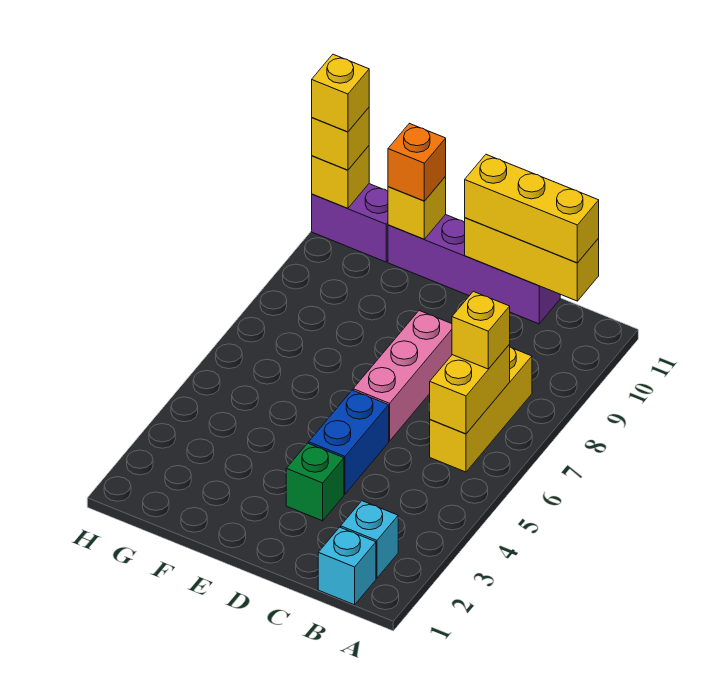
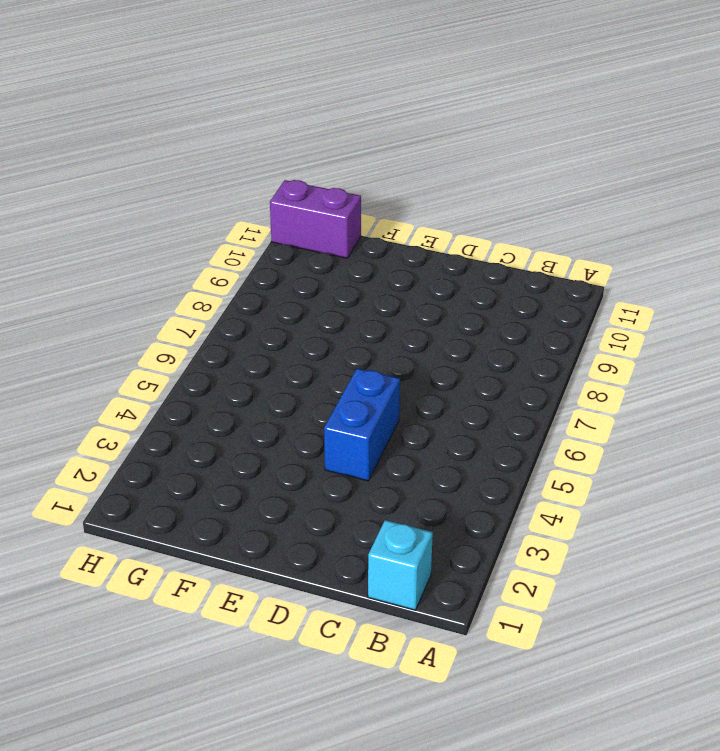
none -> cyan 1x1 brick [341,501,398,578]
none -> yellow 1x3 brick [430,347,532,472]
none -> purple 1x4 brick [388,214,560,324]

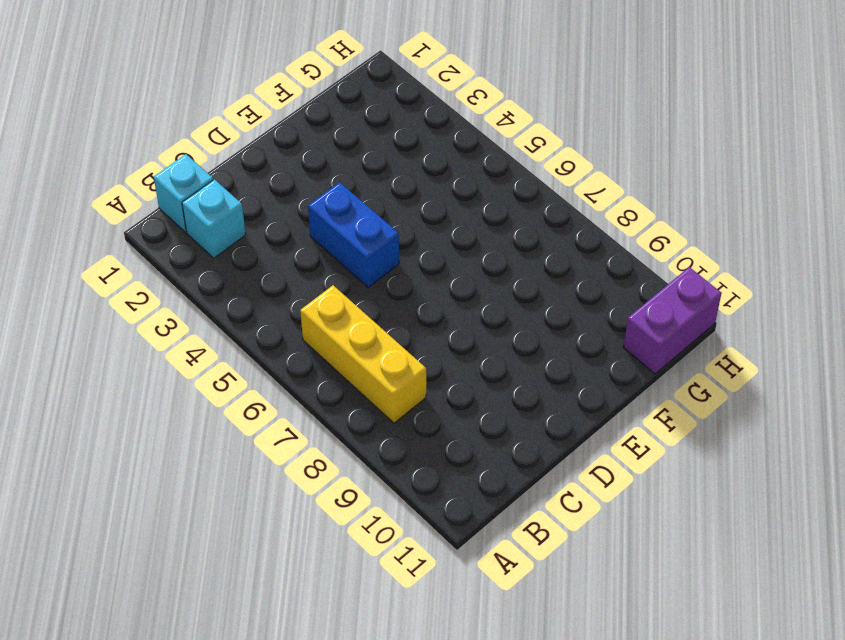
none -> purple 1x4 brick [388,214,560,324]
none -> green 1x1 brick [286,443,344,521]
none -> pink 1x3 brick [353,311,452,441]

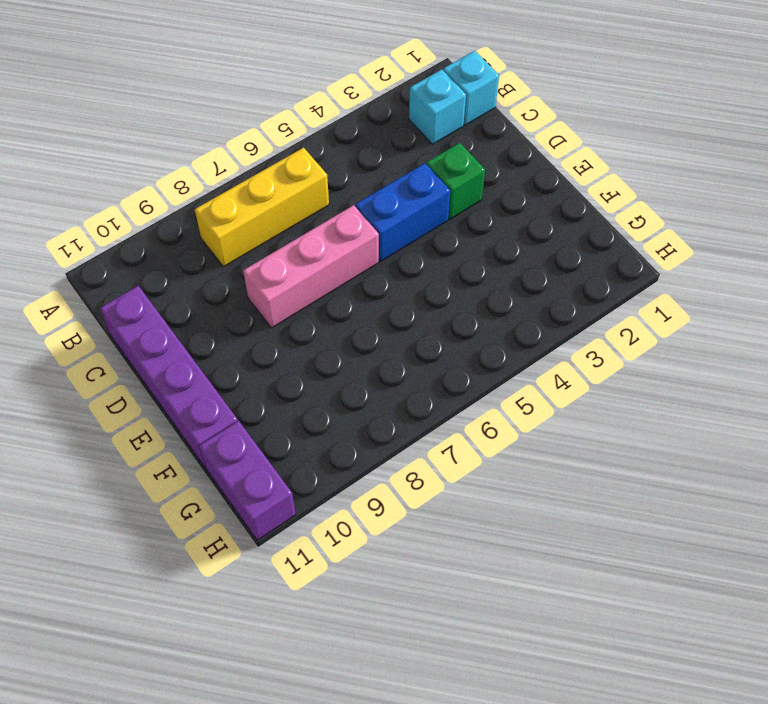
none -> yellow 1x2 brick [429,345,510,434]
none -> yellow 1x3 brick [465,218,599,301]
none -> yellow 1x1 brick [388,177,446,239]

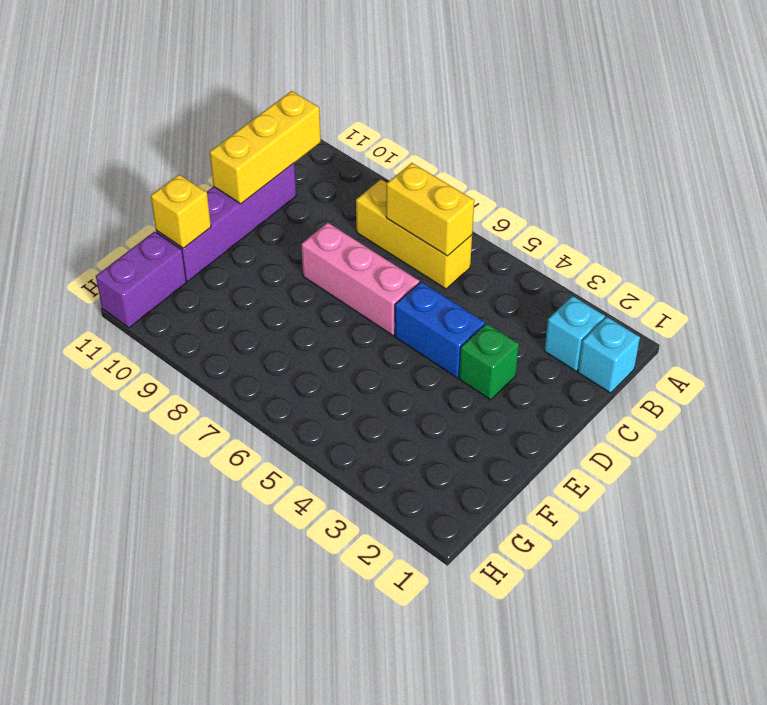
none -> yellow 1x1 brick [312,146,369,208]
none -> yellow 1x1 brick [452,291,510,369]
none -> yellow 1x3 brick [465,155,599,263]

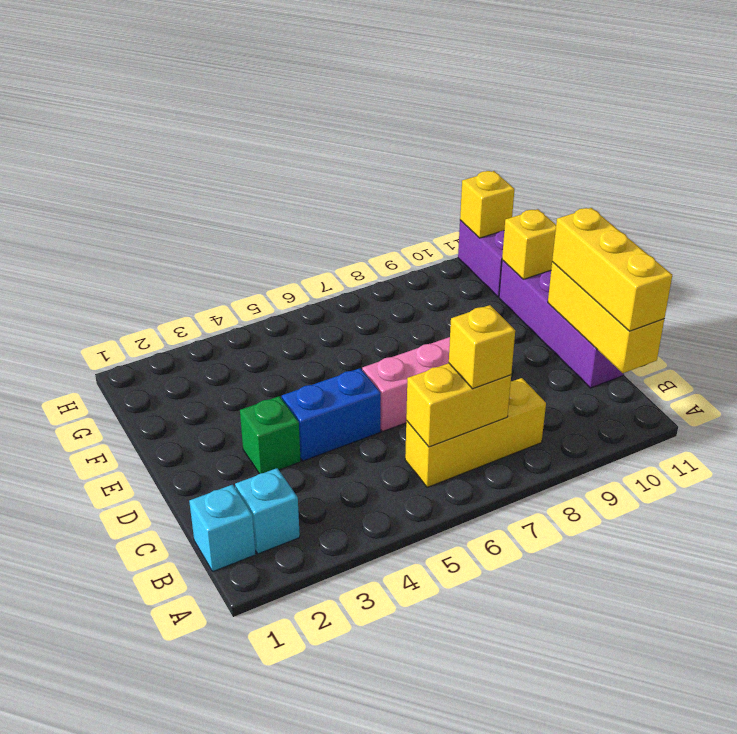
none -> orange 1x1 brick [388,123,446,201]
none -> yellow 1x1 brick [312,108,369,170]
none -> yellow 1x1 brick [312,54,369,132]

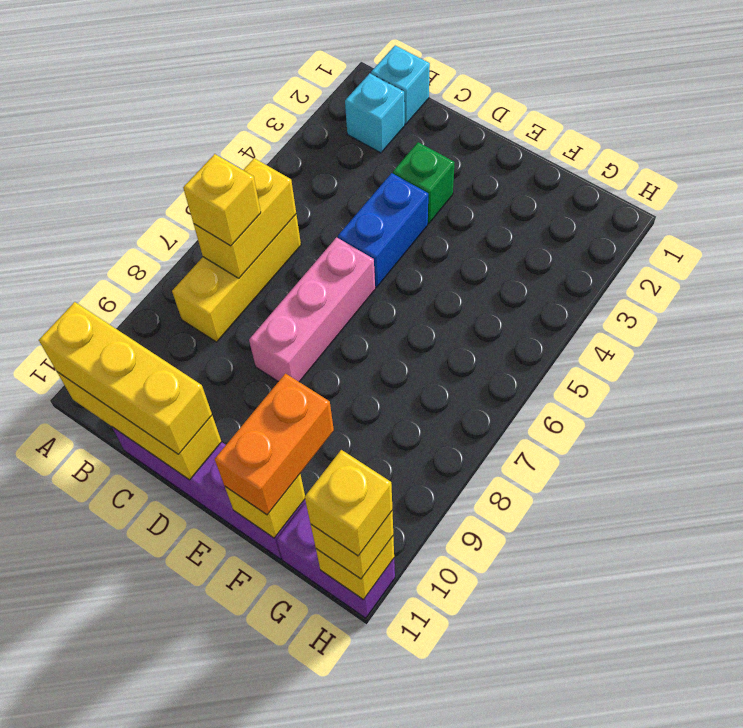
orange 1x2 brick [215,374,334,515] -> orange 1x1 brick [388,123,446,201]

